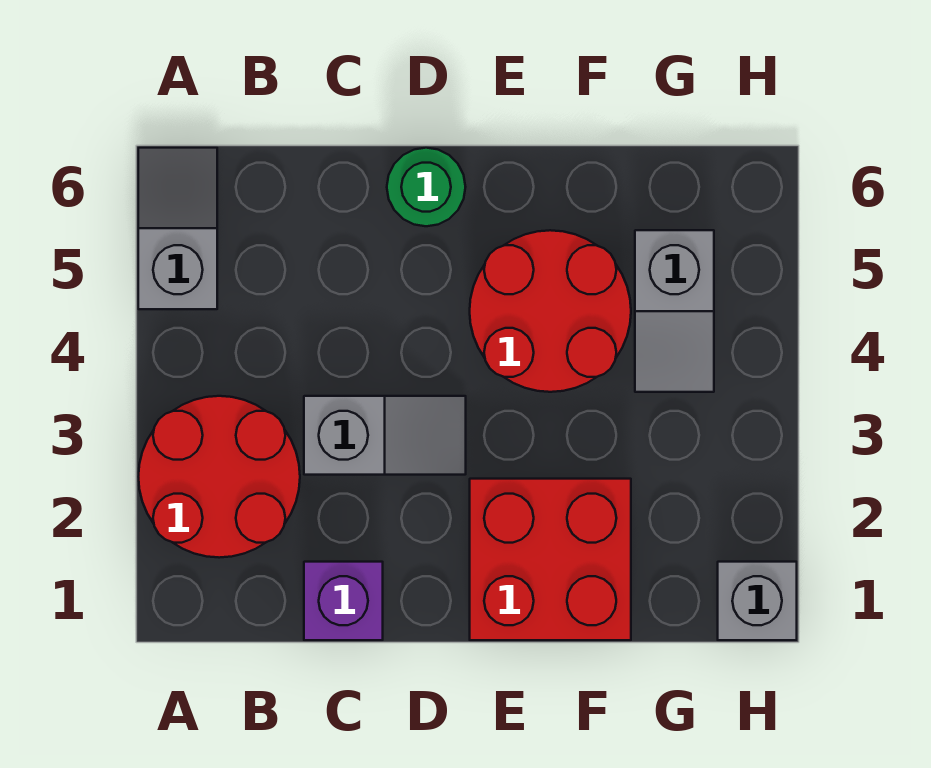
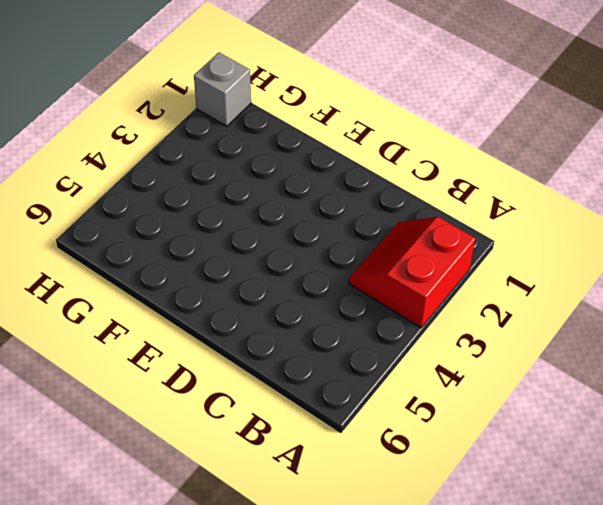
red 2x2 slope [349,217,475,328] -> red 2x2 round brick [138,396,300,558]
none -> grey 1x2 slope [138,148,217,309]
none -> purple 1x1 brick [304,562,383,640]

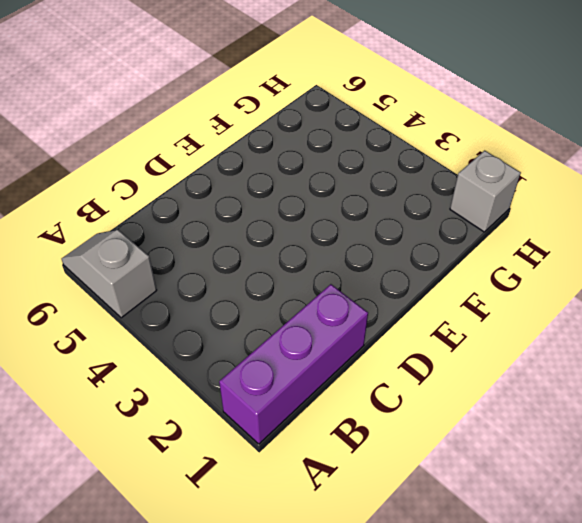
purple 1x3 brick [219,284,368,444] -> purple 1x1 brick [304,562,383,640]
none -> red 2x2 round brick [138,396,300,558]
none -> grey 1x2 slope [304,396,466,475]

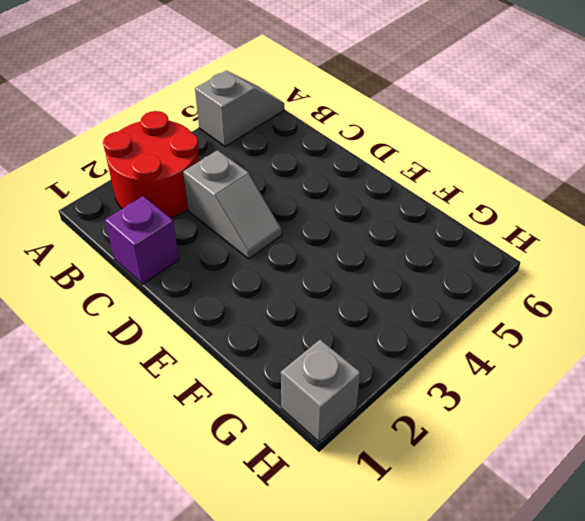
none -> green 1x1 round brick [387,148,465,226]
none -> red 2x2 brick [470,479,631,640]

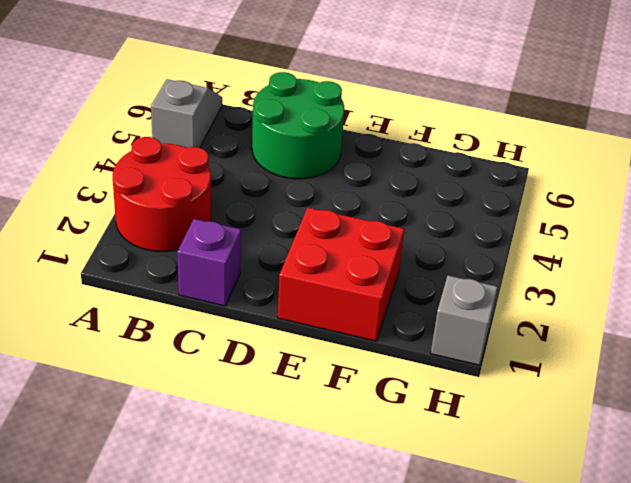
green 2x2 round brick [252,72,344,179] -> green 1x1 round brick [387,148,465,226]
none -> grey 1x2 slope [304,396,466,475]
none -> red 2x2 round brick [470,230,631,392]

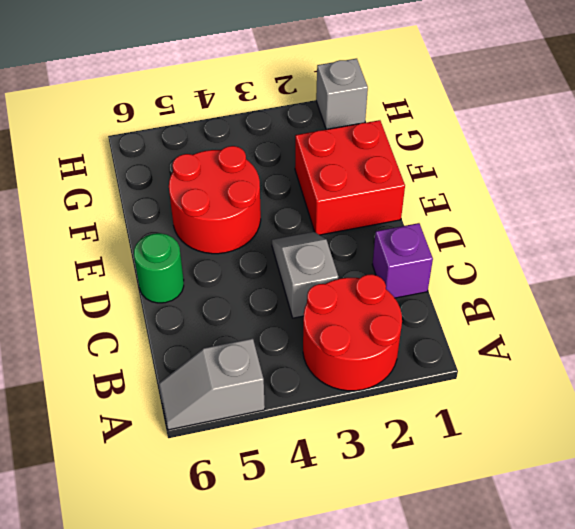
none -> grey 1x2 slope [635,230,714,392]

